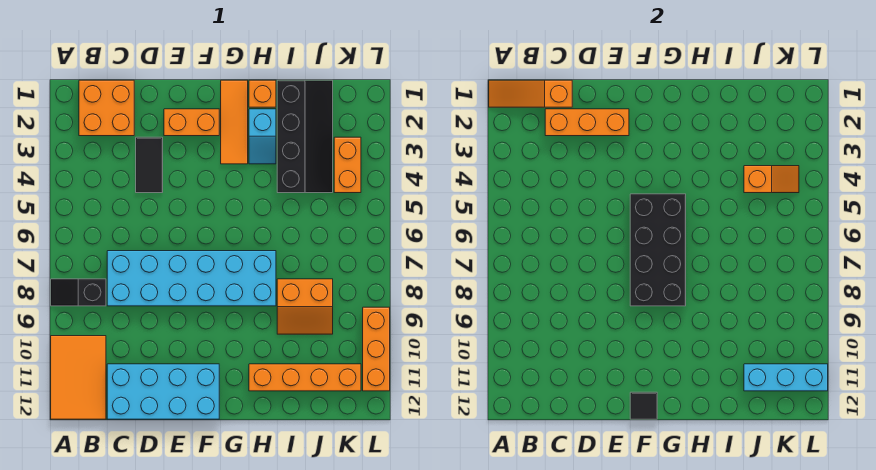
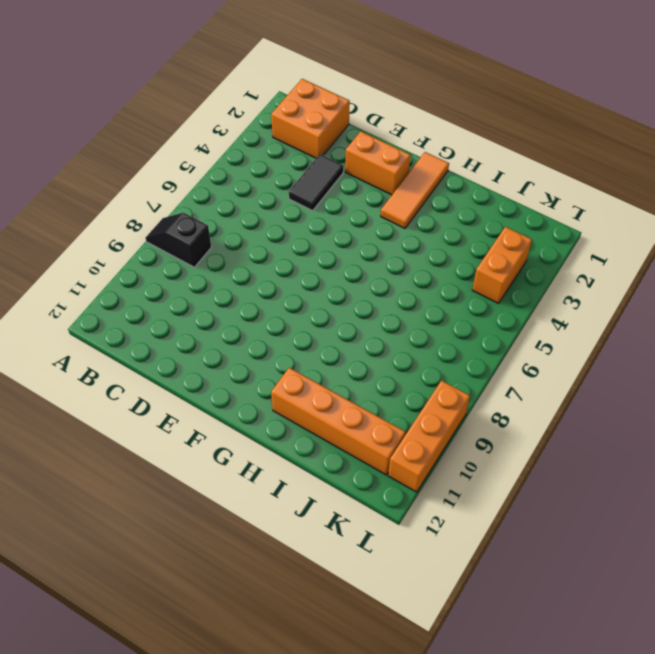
none -> orange 2x3 tile [51,336,106,419]
none -> cyan 2x6 brick [107,251,276,306]
none -> cyan 2x4 brick [107,364,219,419]

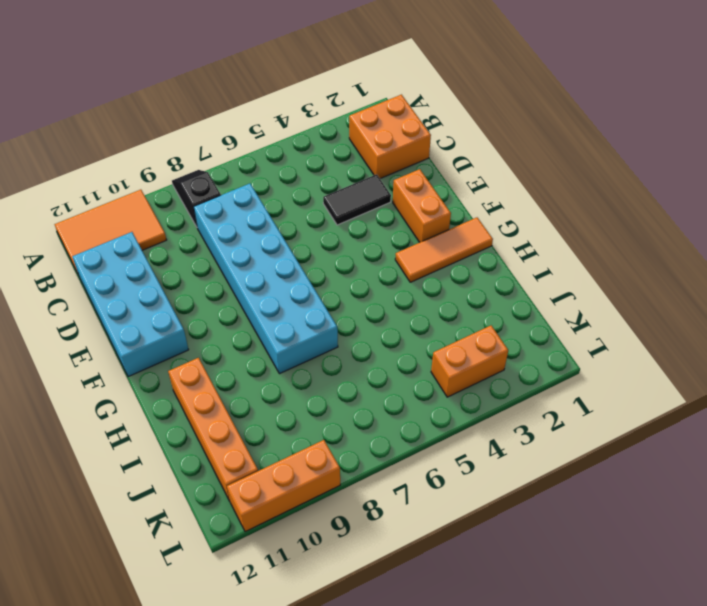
none -> orange 1x1 brick [249,80,276,107]
none -> cyan 1x2 slope [249,109,276,164]
none -> black 2x4 slope [277,80,333,193]

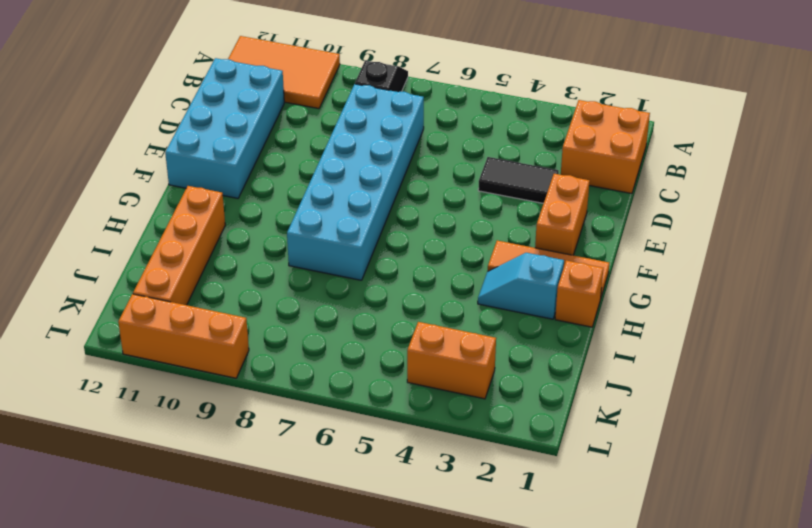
none -> black 2x4 slope [277,80,333,193]
none -> orange 2x2 slope [277,279,333,334]
none -> orange 1x3 slope [489,80,572,107]

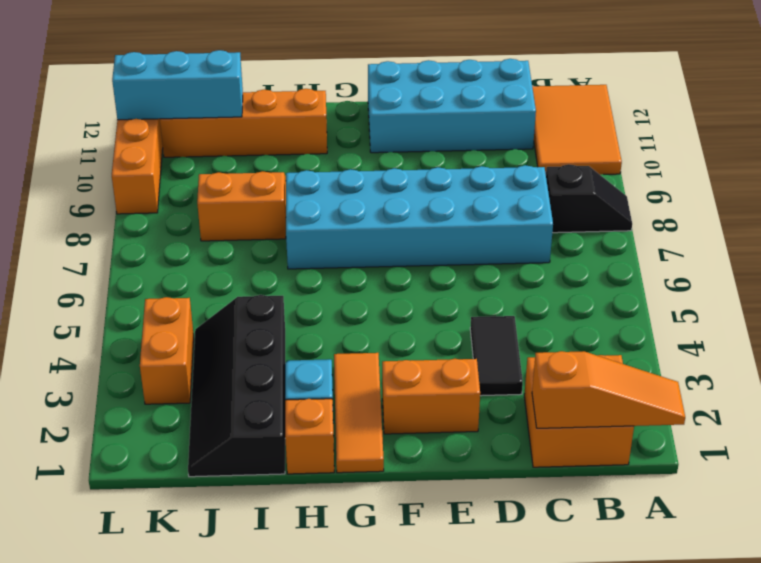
none -> orange 1x3 brick [545,109,629,136]
none -> black 2x4 brick [630,194,686,306]
none -> black 1x1 tile [630,392,657,419]

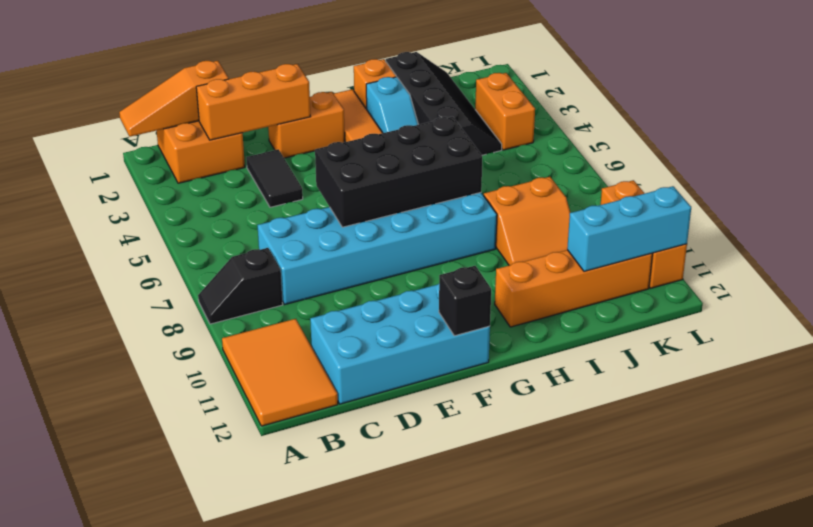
black 2x4 brick [315,117,482,227] -> black 2x4 brick turned to [630,194,686,306]
black 1x1 brick [439,266,491,336] -> black 1x1 tile [630,392,657,419]
none -> orange 1x2 slope [744,166,799,193]

